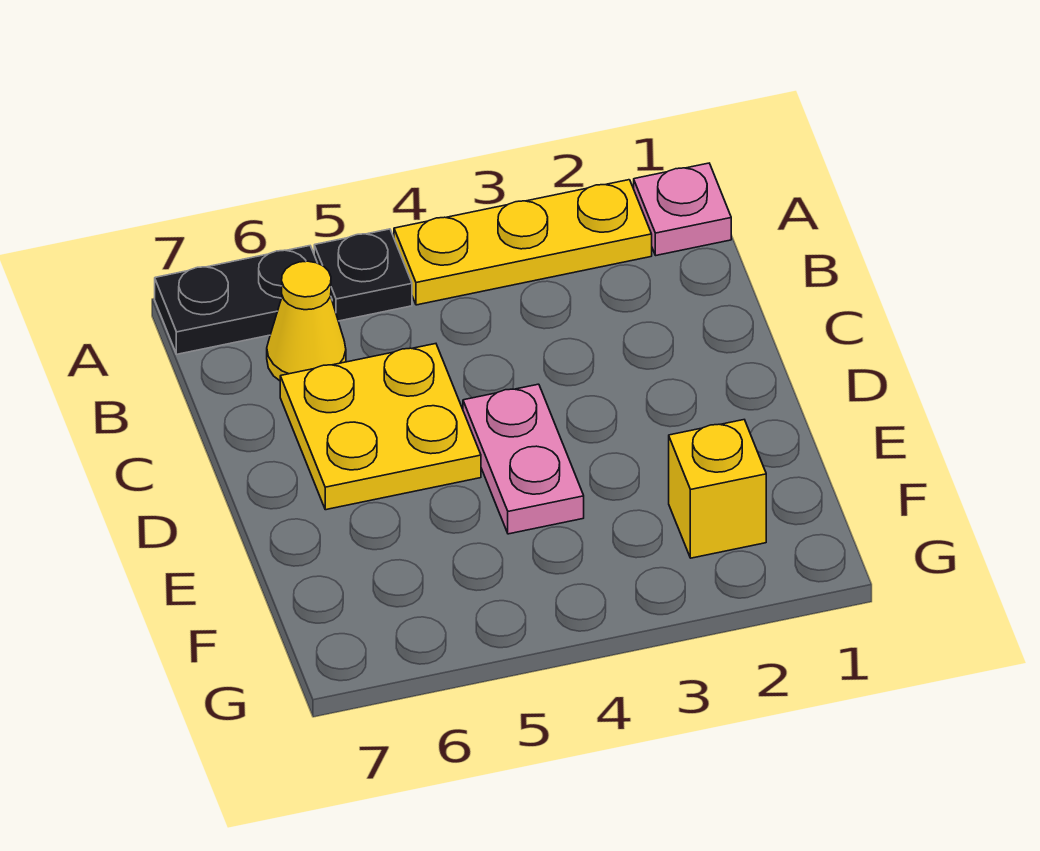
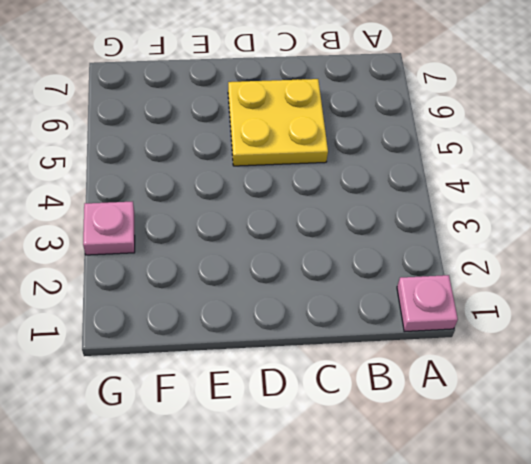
pink 1x1 plate [83,202,135,255] -> none
none -> yellow 1x3 plate [394,180,652,305]
none -> black 1x1 plate [314,229,412,321]

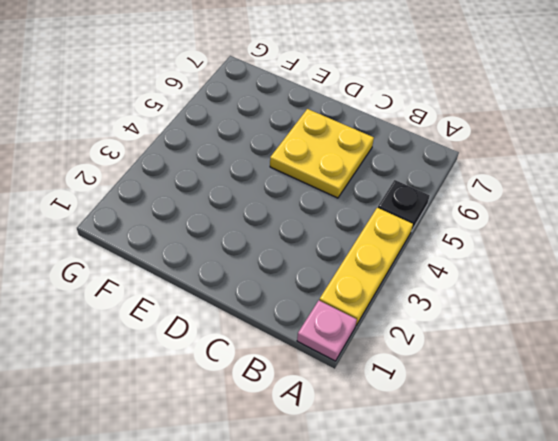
none -> black 1x2 plate [155,246,317,354]
none -> yellow 1x1 cone [267,261,346,381]

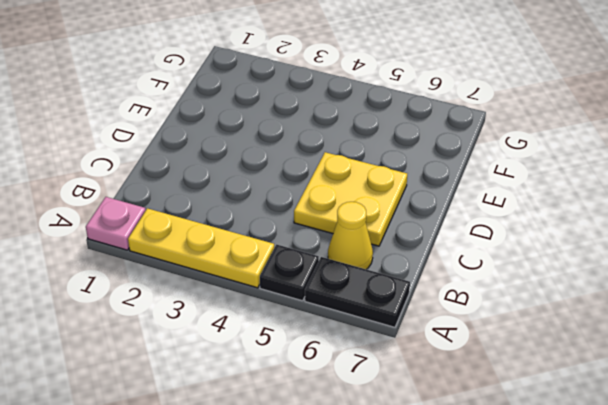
none -> pink 1x2 plate [463,384,584,534]
none -> yellow 1x1 brick [669,420,766,558]

